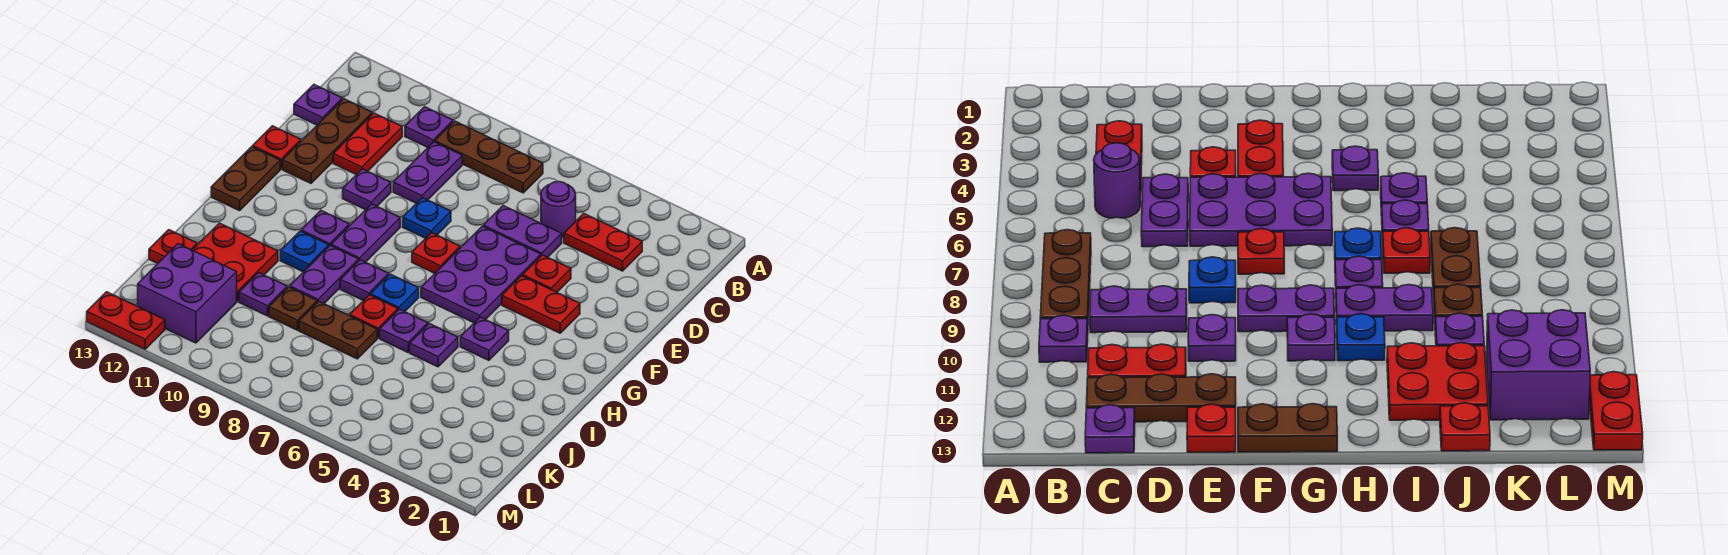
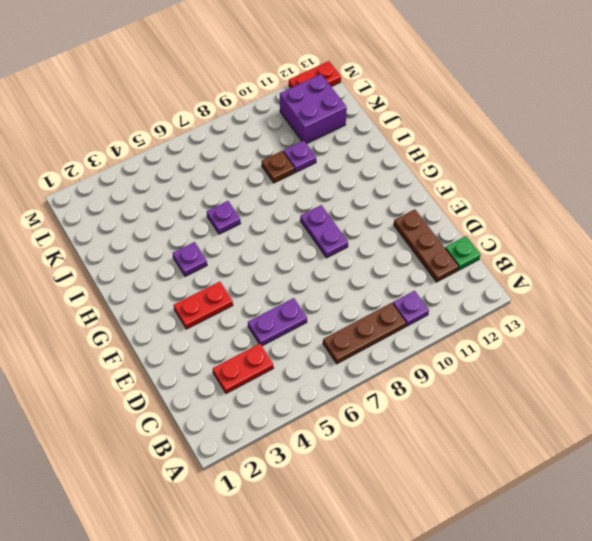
green 1x1 plate [445,236,481,270] -> purple 1x1 plate [294,85,342,125]
none -> purple 1x1 round brick [541,182,576,237]
none -> purple 1x2 plate [393,142,462,203]
none -> red 1x2 plate [333,113,402,175]
none -> red 1x1 plate [523,255,571,292]

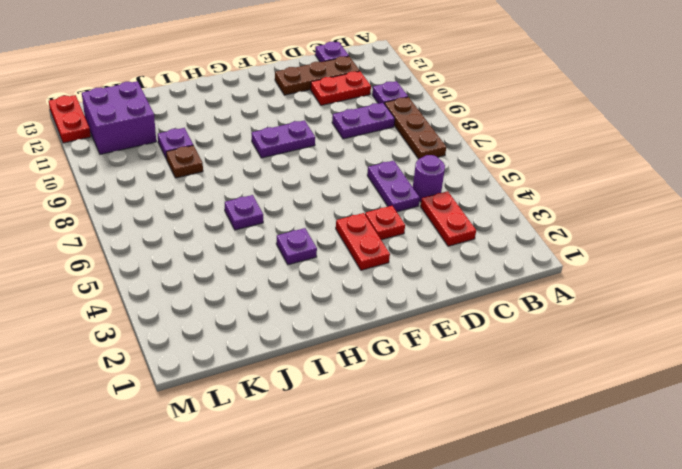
none -> purple 2x3 plate [421,226,541,323]
none -> blue 1x1 plate [403,198,451,238]
none -> purple 1x1 plate [343,169,391,210]
none -> red 1x1 plate [253,126,301,169]

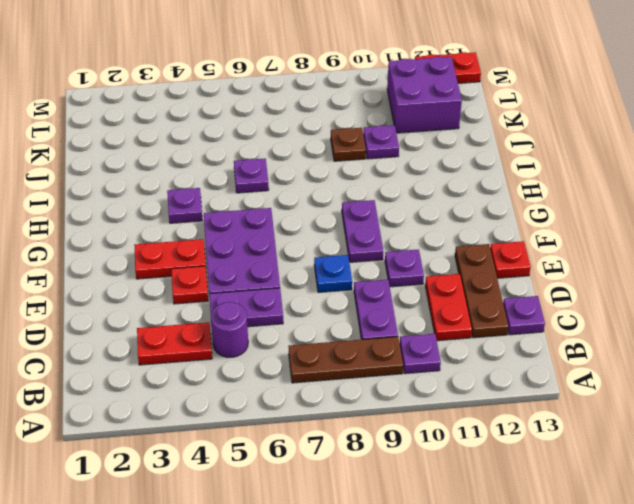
none -> red 1x1 plate [412,233,460,273]
none -> brown 1x2 plate [211,147,280,211]
none -> purple 1x1 plate [301,211,349,246]
none -> blue 1x1 plate [370,274,419,312]

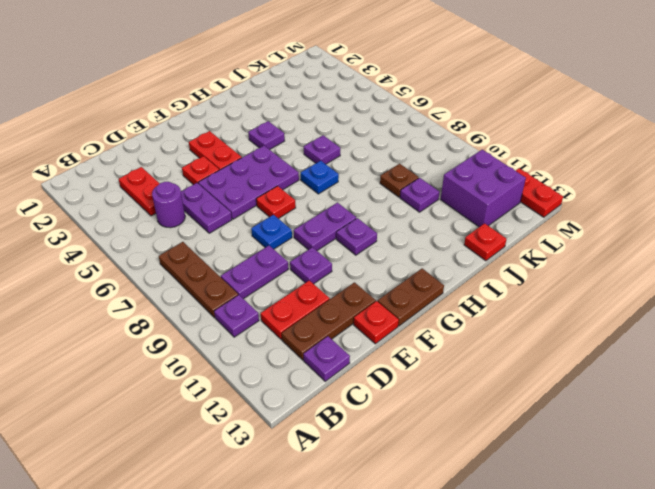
none -> purple 1x1 plate [340,260,389,301]
none -> purple 1x2 plate [290,246,359,303]
none -> blue 1x1 plate [280,231,329,272]
none -> purple 1x1 plate [410,324,458,367]

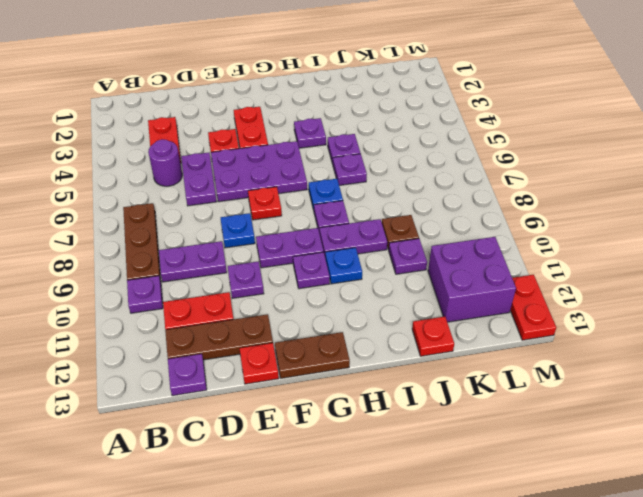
none -> red 1x1 plate [350,295,398,338]
none -> red 2x2 plate [193,223,278,302]
none -> brown 1x2 plate [299,301,377,359]

